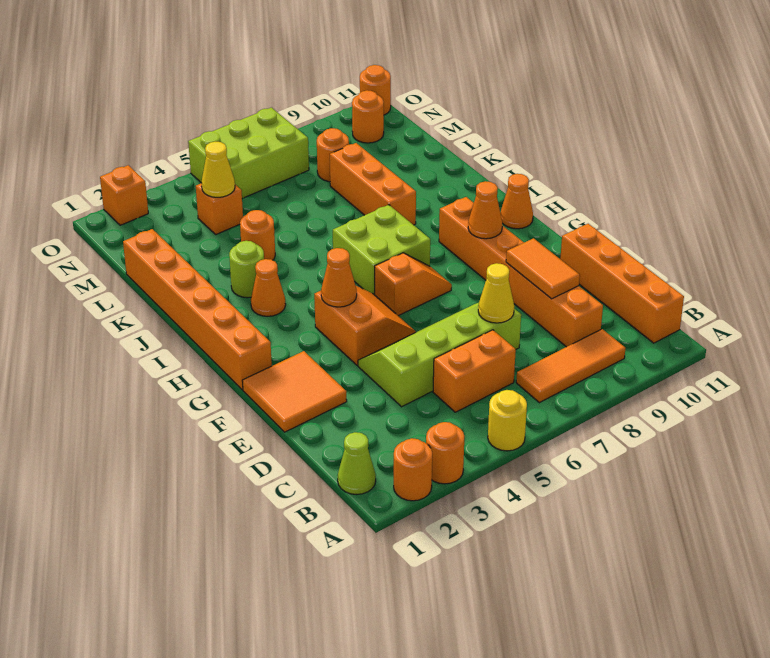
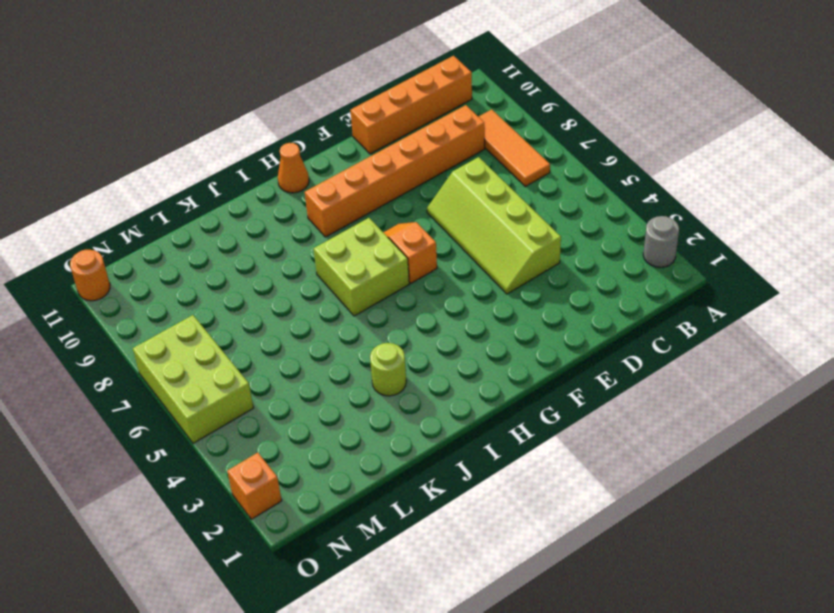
grey 1x1 round brick [643,216,679,267] -> orange 1x1 round brick [394,438,432,501]
none -> orange 1x1 round brick [426,422,464,484]
none -> yellow 1x1 round brick [488,390,527,451]
none -> lime 1x1 cone [338,432,376,494]
none -> orange 1x2 brick [433,330,516,412]

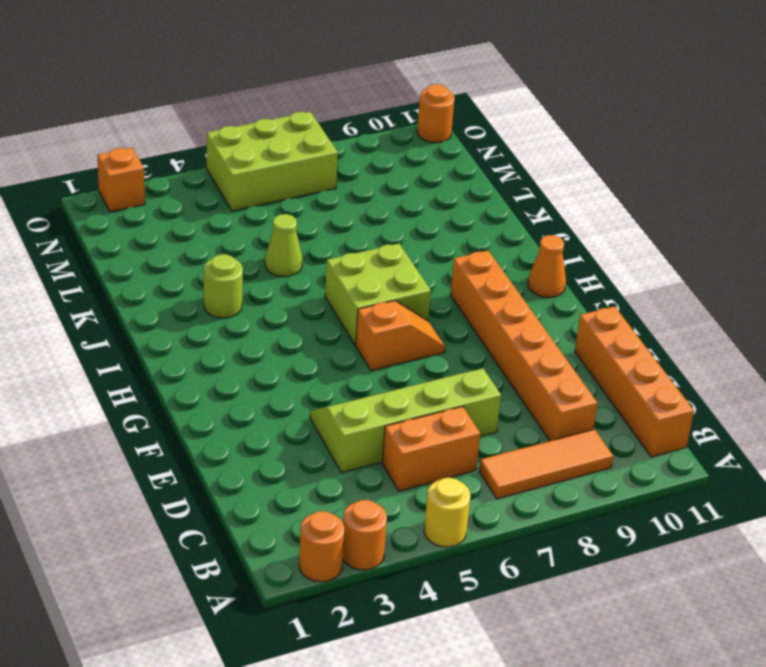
lime 1x1 cone [265,214,302,277] -> lime 1x1 cone moved to [338,432,376,494]
none -> orange 2x2 tile [242,351,347,432]
none -> orange 2x2 slope [314,286,416,365]
none -> orange 1x6 brick [123,229,272,390]
none -> orange 1x1 cone [251,259,286,316]

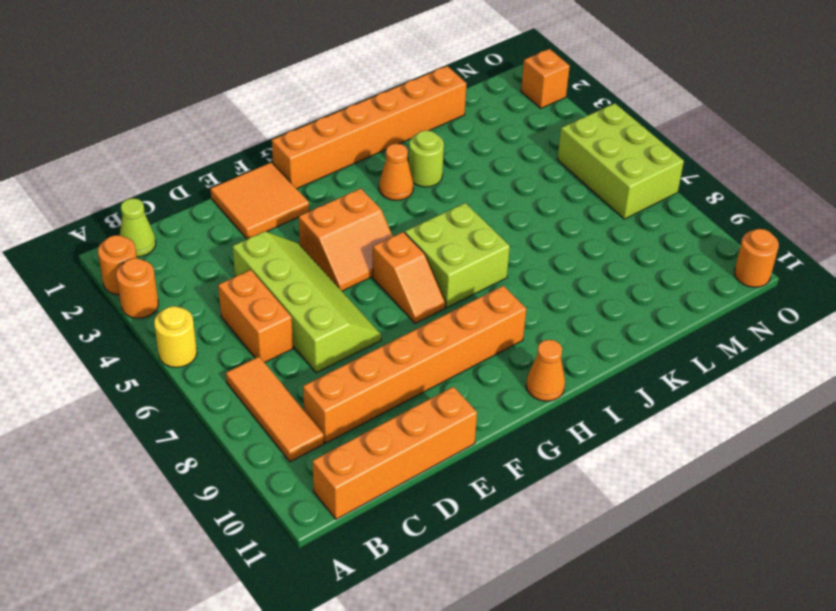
none -> orange 1x3 brick [330,143,416,225]
none -> orange 1x1 round brick [240,210,275,260]
none -> orange 1x1 brick [196,183,243,234]
none -> orange 1x1 round brick [317,128,349,182]

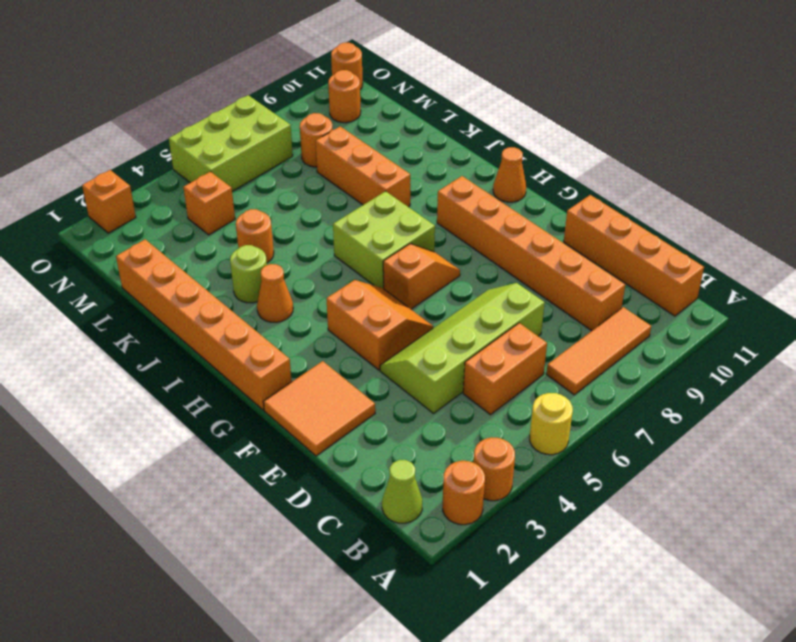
none -> yellow 1x1 cone [478,263,514,323]
none -> orange 1x2 tile [506,238,580,299]
none -> orange 1x1 cone [321,248,357,307]
none -> orange 1x1 cone [468,181,502,239]

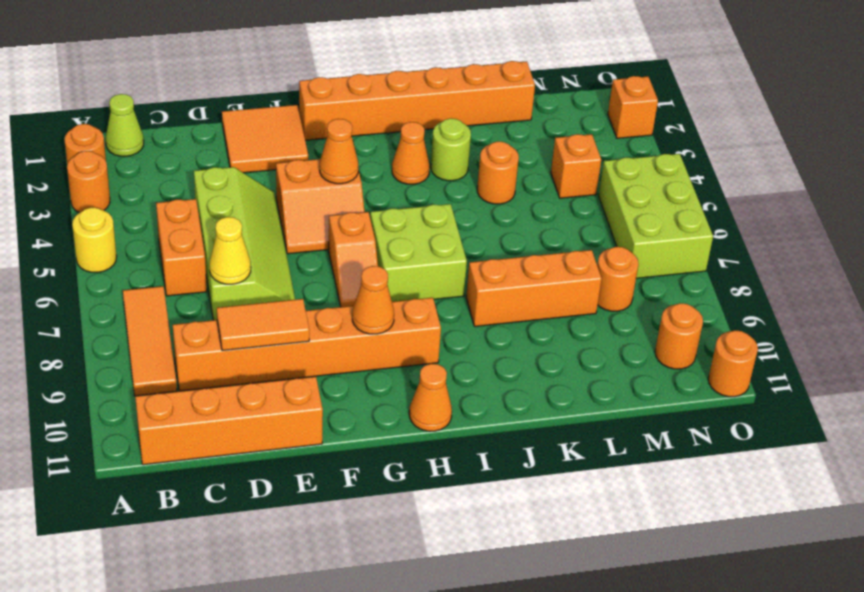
none -> yellow 1x1 cone [202,142,235,197]

